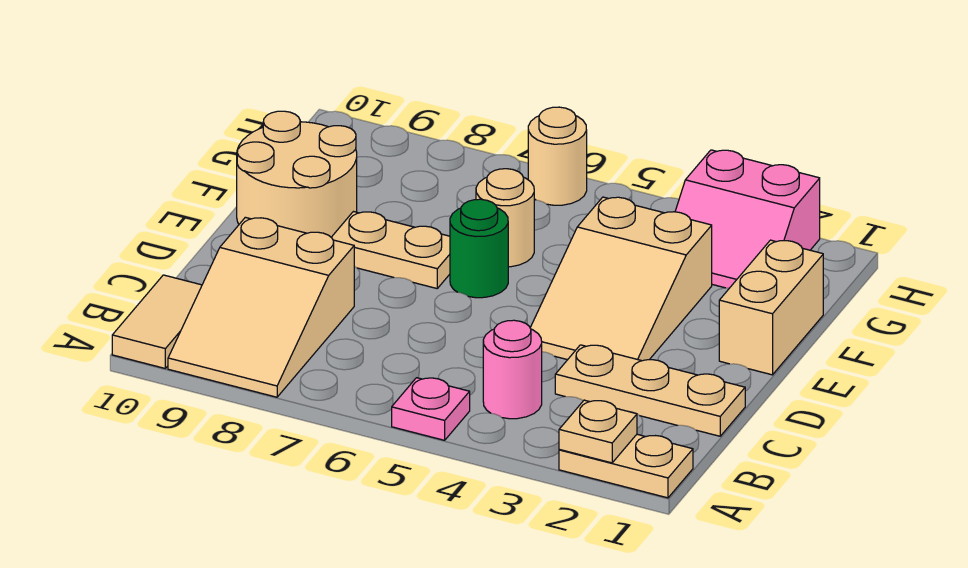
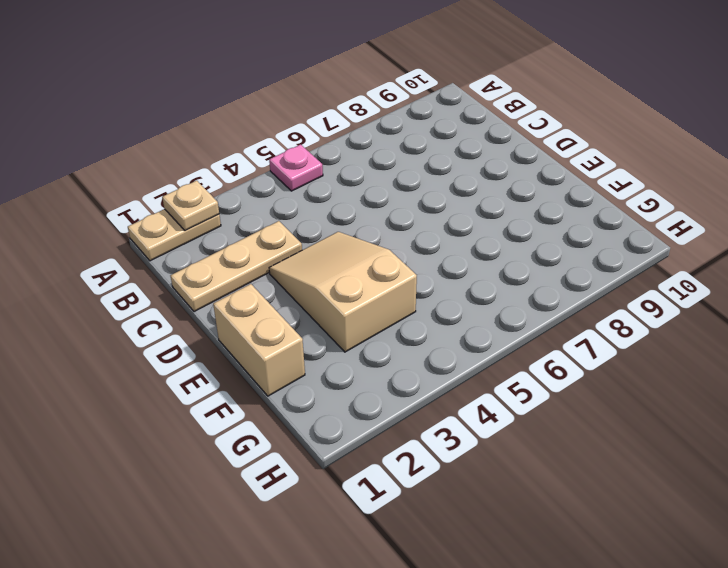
none -> tan 2x3 slope [168,217,354,397]
none -> tan 1x2 tile [112,275,202,368]
none -> pink 1x1 round brick [483,320,542,419]

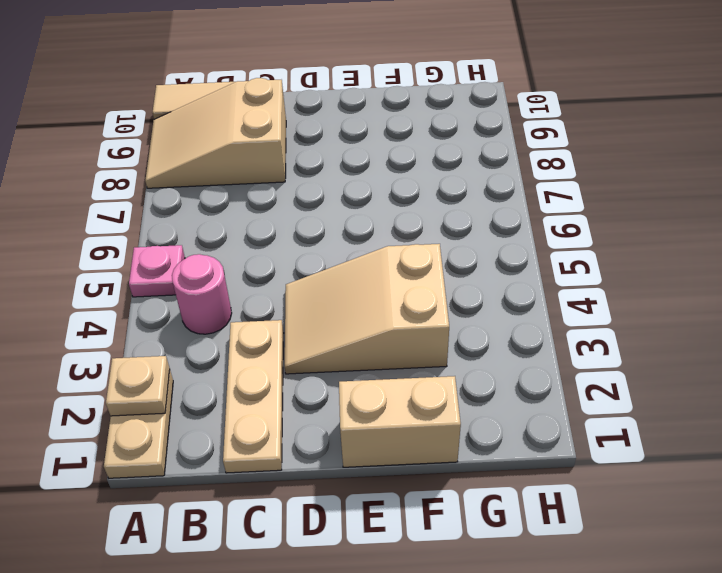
none -> green 1x1 round brick [450,199,508,298]
none -> tan 1x2 plate [331,212,450,288]
none -> tan 2x2 round brick [237,111,357,237]

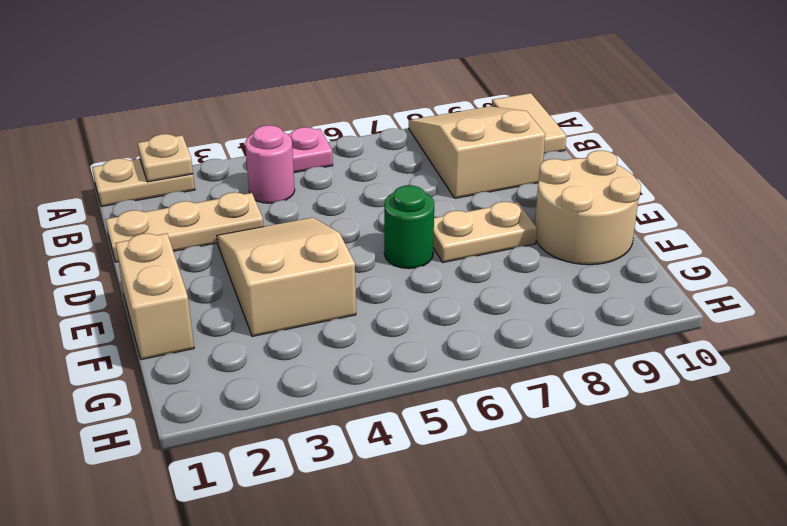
none -> tan 1x1 round brick [476,169,534,267]
none -> pink 2x2 slope [675,150,820,288]
none -> tan 1x1 round brick [528,107,587,205]

